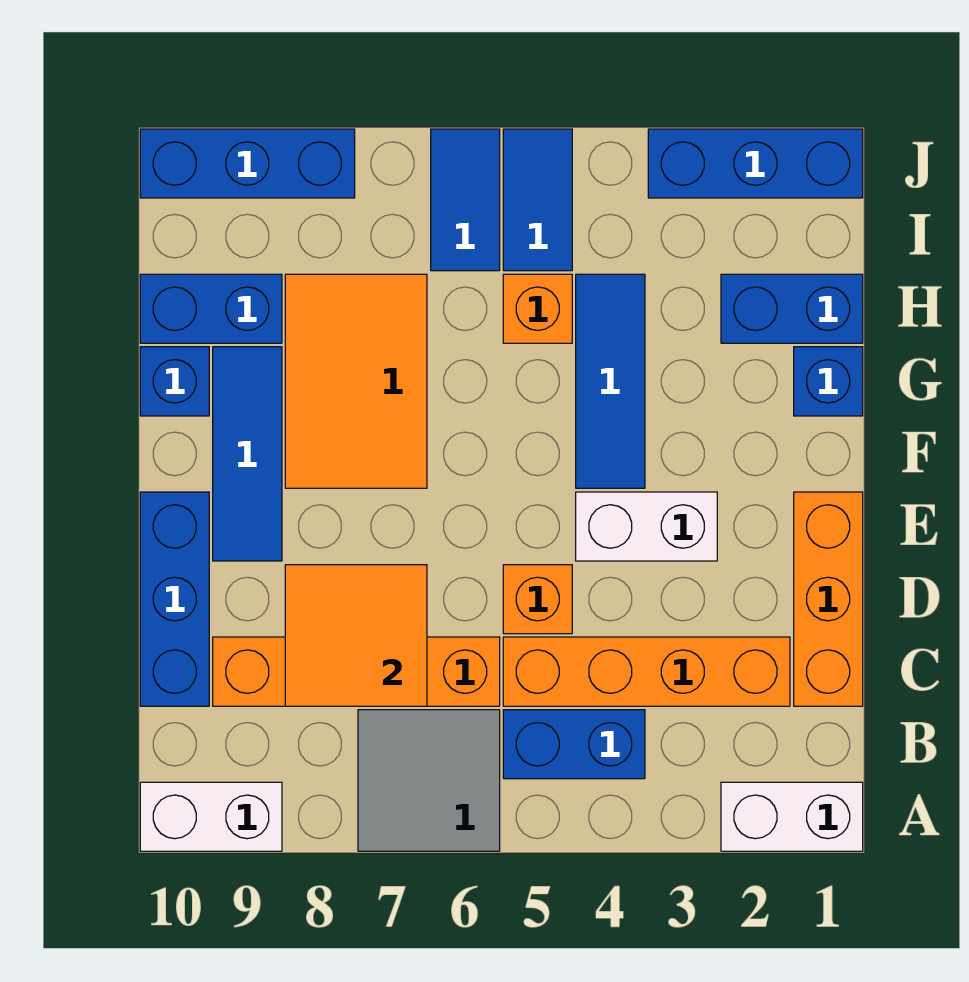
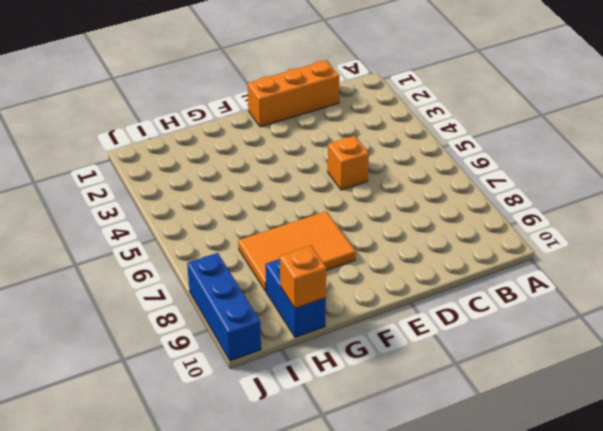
orange 1x1 brick [280,246,326,308] -> orange 1x1 brick moved to [503,274,572,343]
none -> white 1x2 brick [721,782,863,851]
none -> grey 2x2 tile [358,710,500,851]
none -> white 1x2 brick [140,782,282,851]

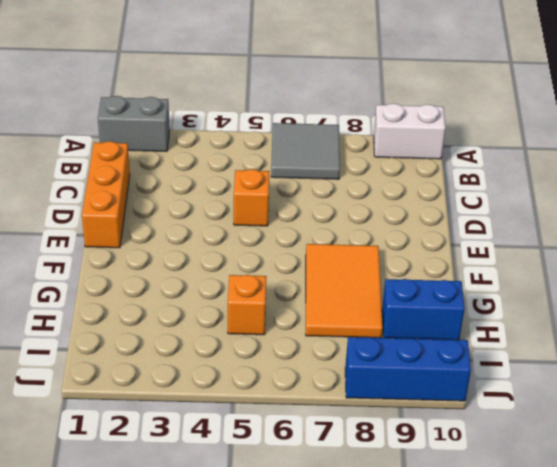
grey 1x2 brick [98,96,170,151] -> white 1x2 brick [721,782,863,851]
none -> blue 1x2 brick [503,710,645,779]
none -> orange 1x4 brick [503,637,790,706]
none -> orange 1x4 brick [213,637,500,706]

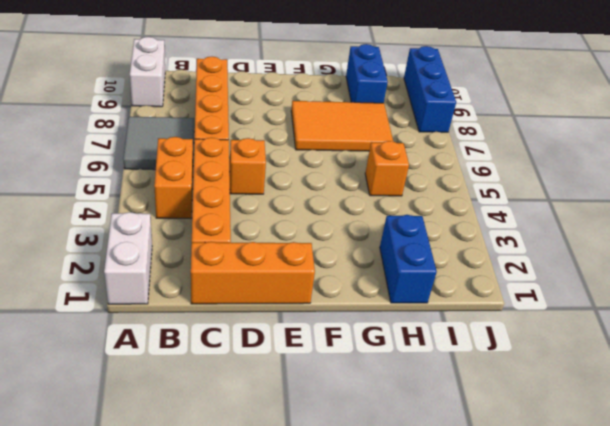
orange 1x2 brick [154,137,193,219] -> blue 1x2 brick [503,710,645,779]
none -> blue 1x3 brick [140,492,209,706]
none -> white 1x2 brick [576,492,717,561]
none -> blue 1x3 tile [213,347,282,561]

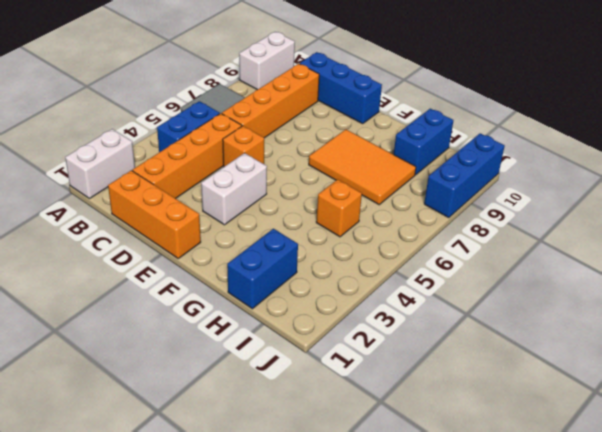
none -> blue 1x3 tile [213,347,282,561]
none -> blue 1x3 tile [576,274,645,488]
none -> blue 1x1 brick [794,347,863,416]

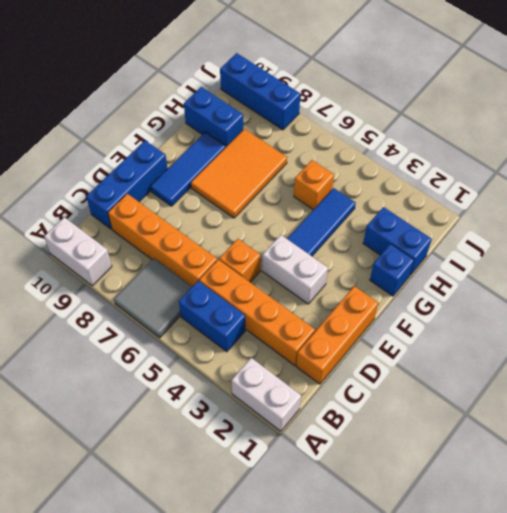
none -> blue 1x1 brick [140,347,209,416]
none -> blue 1x2 tile [503,129,572,271]
none -> blue 1x2 tile [431,129,500,271]

